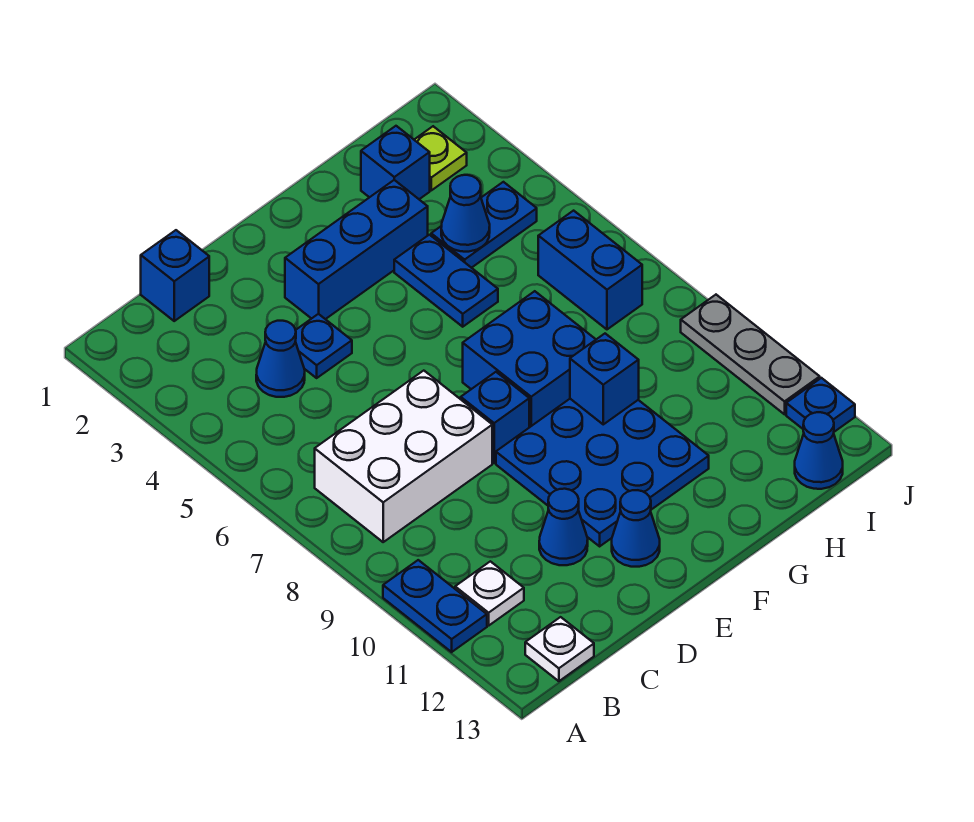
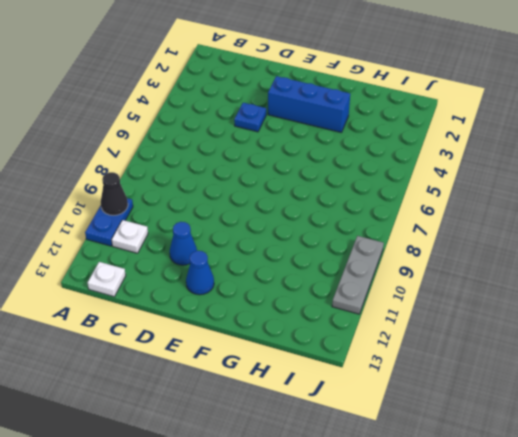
black 1x1 cone [101,172,128,215] -> none
none -> white 2x3 brick [315,371,492,542]
none -> blue 1x1 brick [141,230,209,321]
none -> blue 1x1 cone [256,321,305,397]

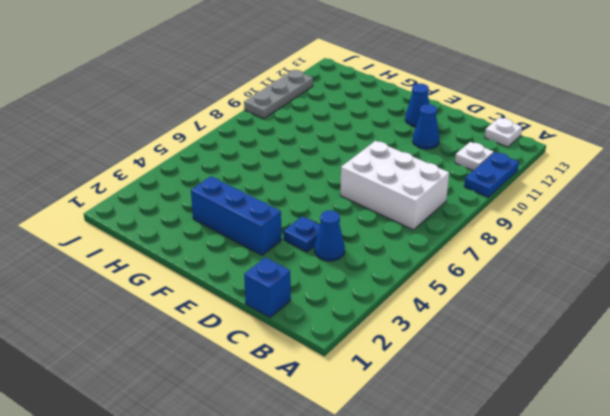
none -> blue 1x1 brick [461,372,529,463]
none -> blue 3x3 plate [496,399,709,546]
none -> blue 2x2 brick [463,291,596,427]

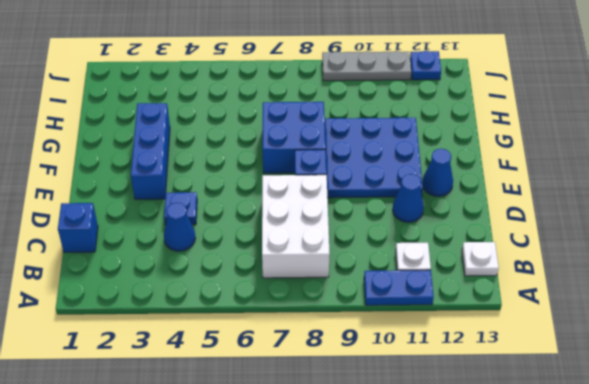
none -> blue 1x2 plate [394,235,498,327]
none -> blue 1x1 brick [361,126,430,199]
none -> blue 1x2 plate [431,182,537,268]

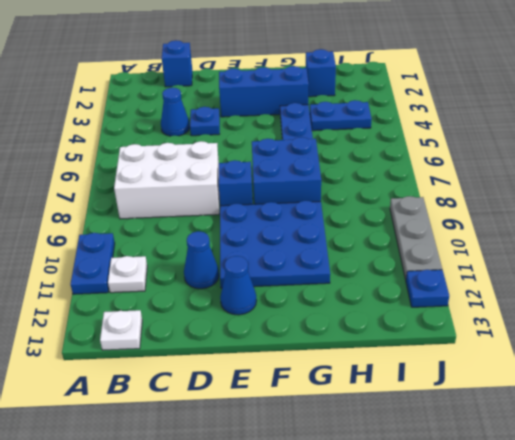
none -> lime 1x1 plate [414,126,467,190]
none -> blue 1x2 brick [538,211,642,329]
none -> blue 1x1 cone [795,412,843,489]

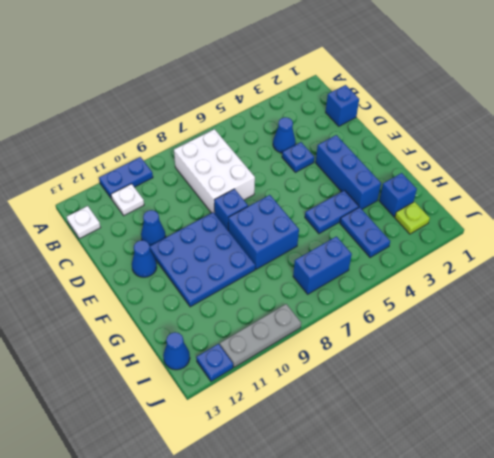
none -> blue 1x1 brick [570,334,639,424]
none -> blue 1x1 cone [441,175,490,252]

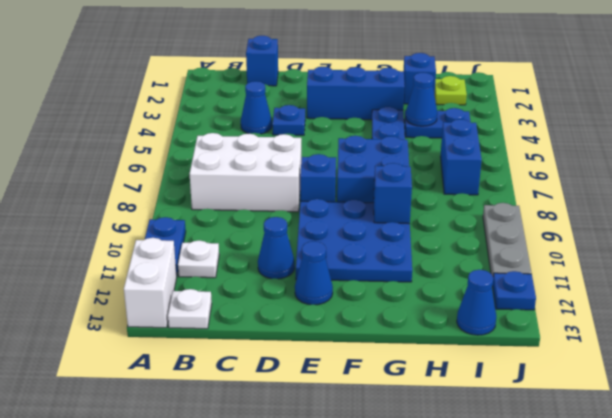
white 1x2 brick [124,238,177,328] -> none

